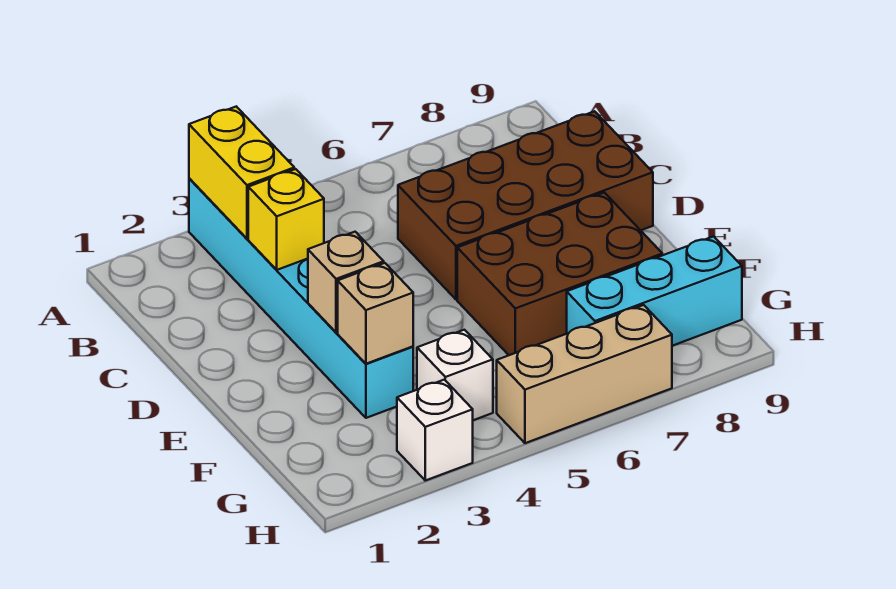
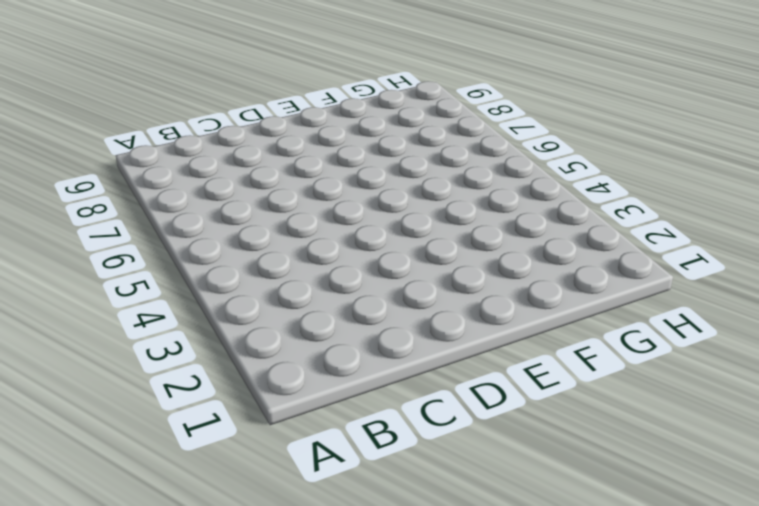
none -> cyan 1x6 brick [189,178,413,418]
none -> brown 2x4 brick [398,111,653,299]

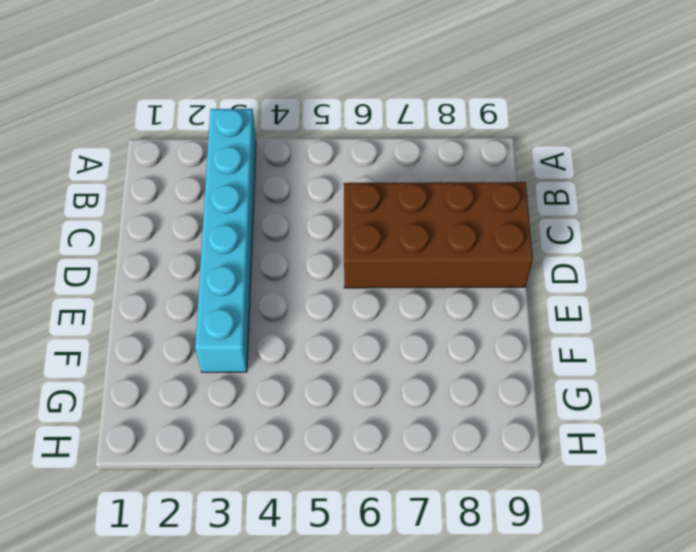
none -> brown 2x3 brick [457,193,662,355]
none -> white 1x1 brick [417,330,493,420]

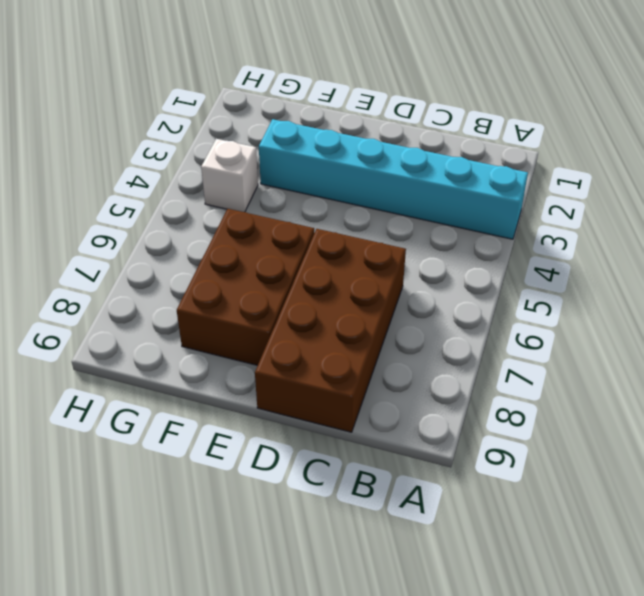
none -> cyan 1x3 brick [567,236,742,346]
none -> white 1x1 brick [397,380,473,481]

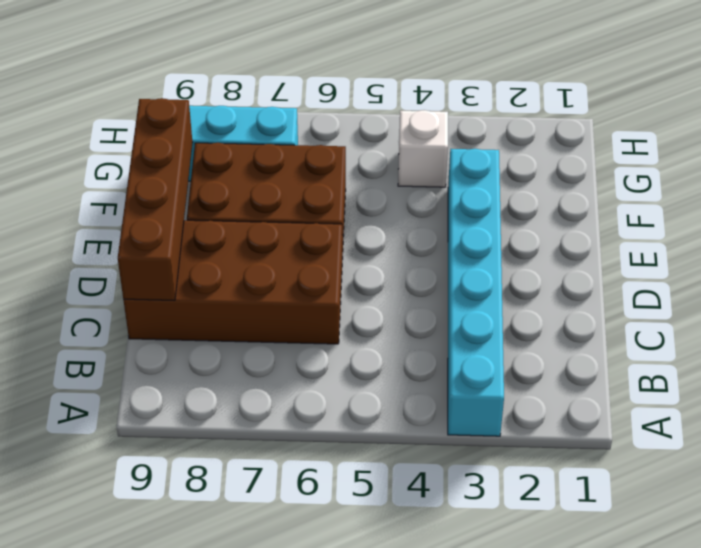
brown 1x4 brick [118,98,193,300] -> none
none -> white 1x1 brick [397,380,473,481]
none -> tan 1x3 brick [497,305,672,443]

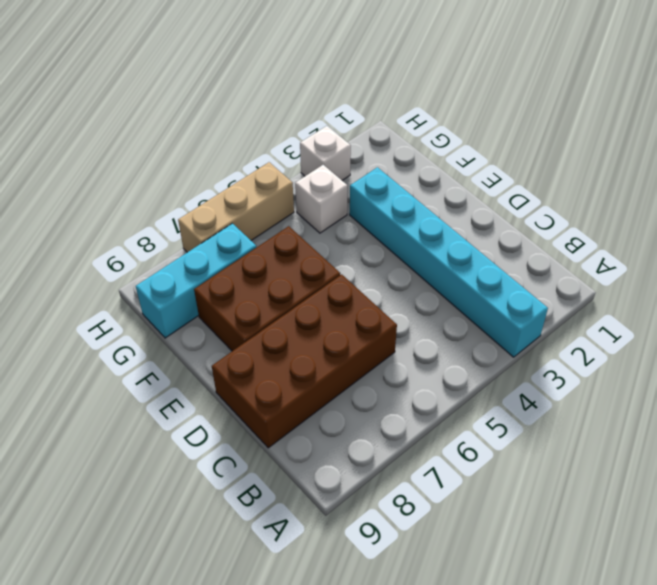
none -> yellow 1x2 brick [189,107,294,239]
none -> yellow 1x1 brick [248,169,324,270]

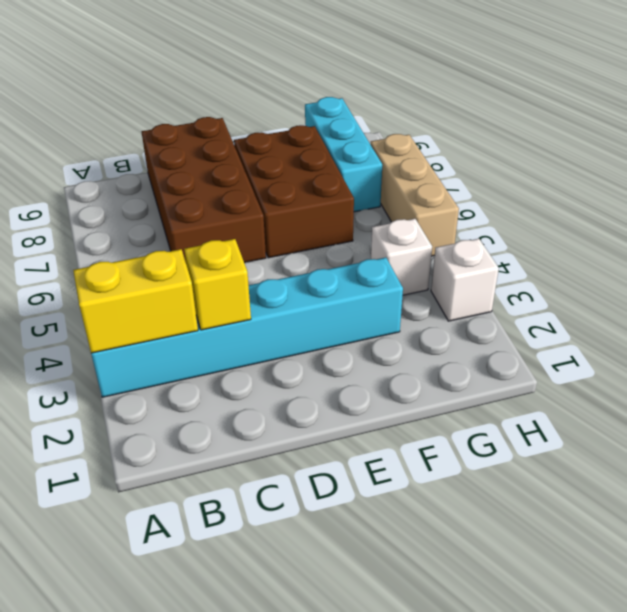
none -> tan 1x1 brick [308,232,384,333]
none -> tan 1x1 brick [338,263,413,364]

